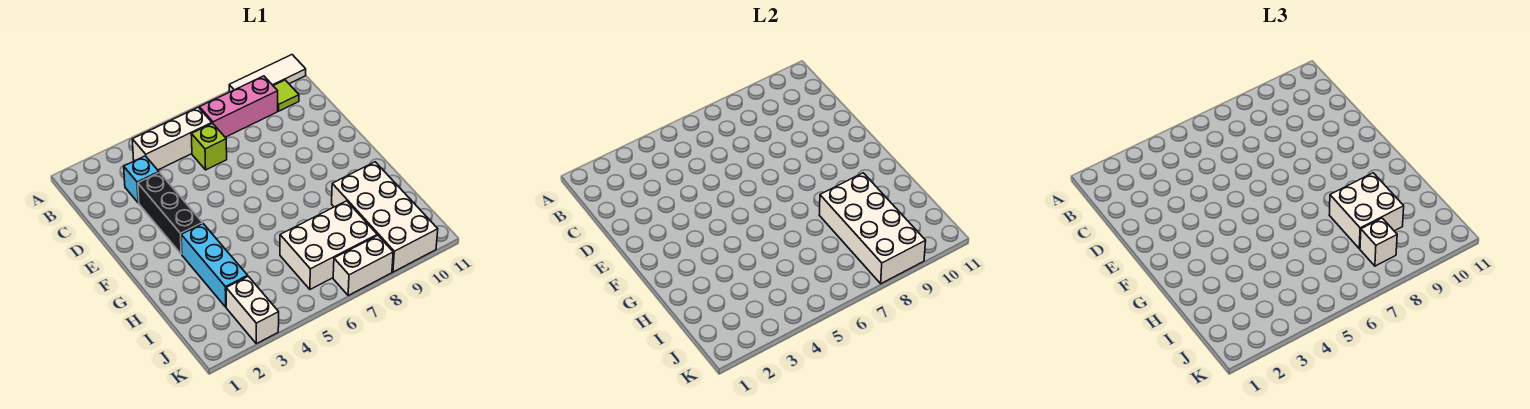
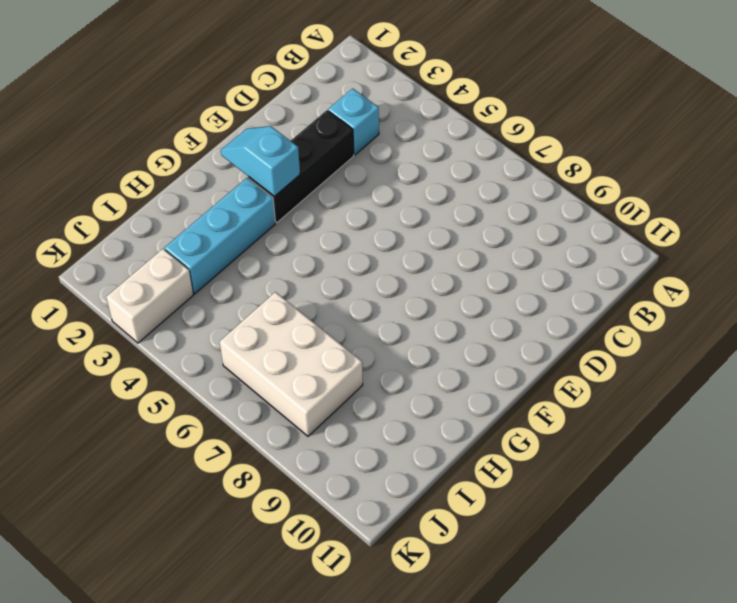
cyan 1x2 slope [221,126,300,196] -> none
none -> white 1x3 tile [229,55,306,92]
none -> white 1x3 brick [132,107,212,170]
none -> pink 1x3 brick [199,76,278,137]

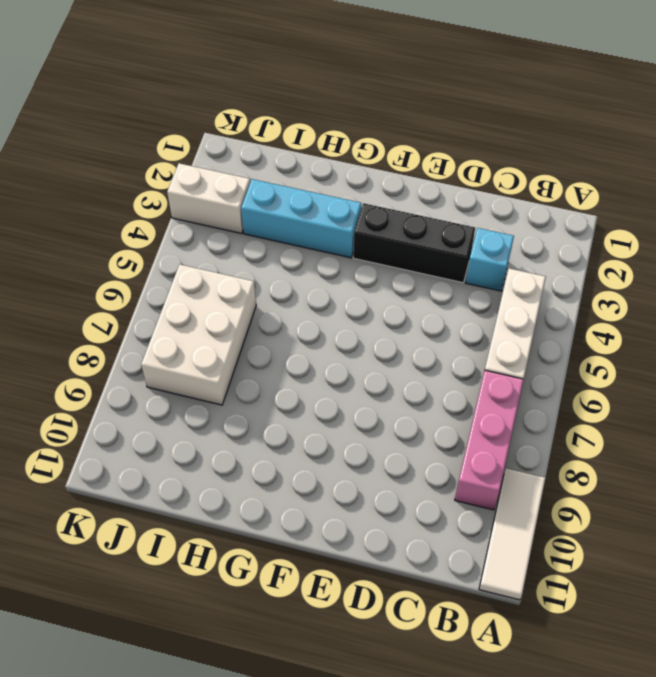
none -> lime 1x1 tile [274,80,299,111]
none -> lime 1x1 brick [191,123,227,170]
none -> white 2x4 brick [332,162,438,272]

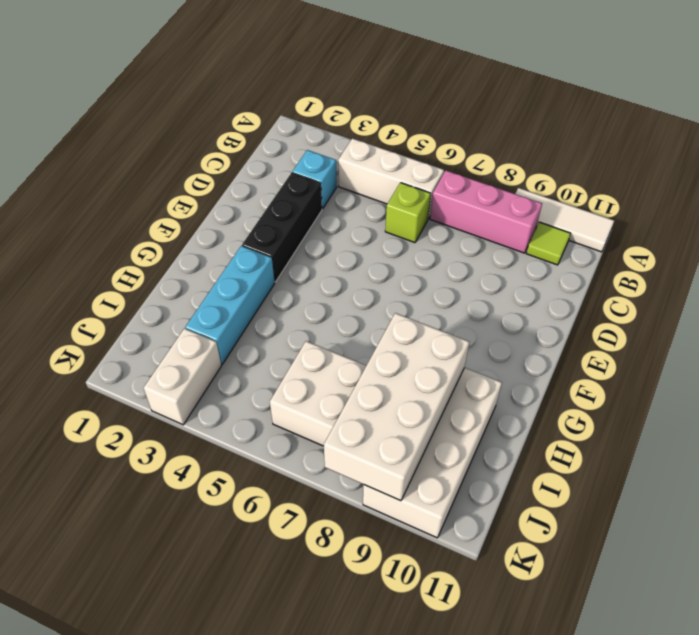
none -> white 1x2 brick [333,235,393,296]
none -> white 2x2 brick [1329,173,1404,249]
none -> white 1x1 brick [1360,218,1397,266]

